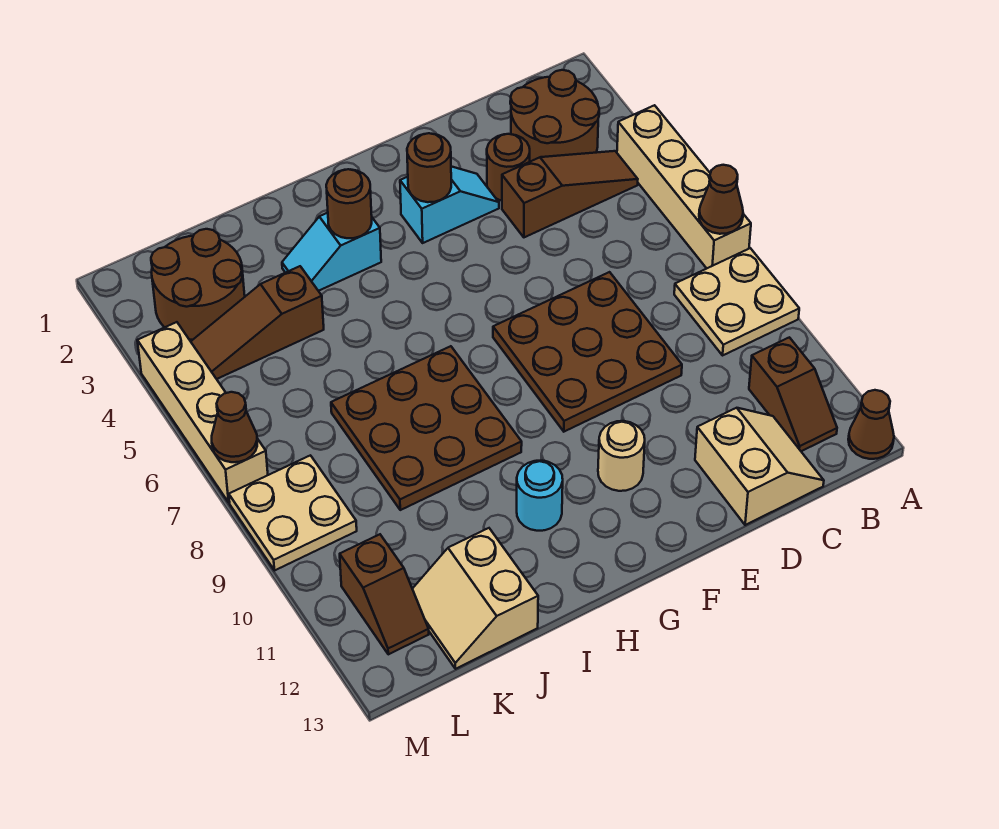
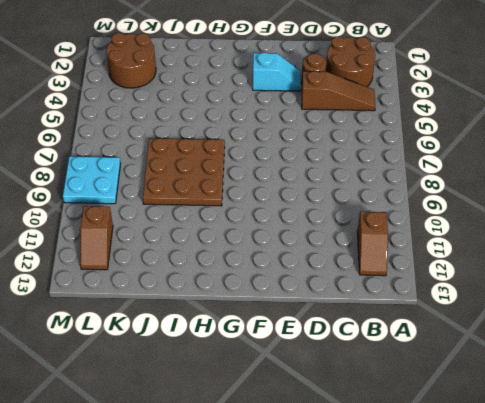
cyan 2x2 plate [63,156,121,204] -> tan 2x2 plate [229,455,357,570]
none -> tan 1x4 brick [617,105,751,268]
none -> tan 2x2 plate [674,248,799,355]
none -> brown 1x1 cone [848,390,894,459]

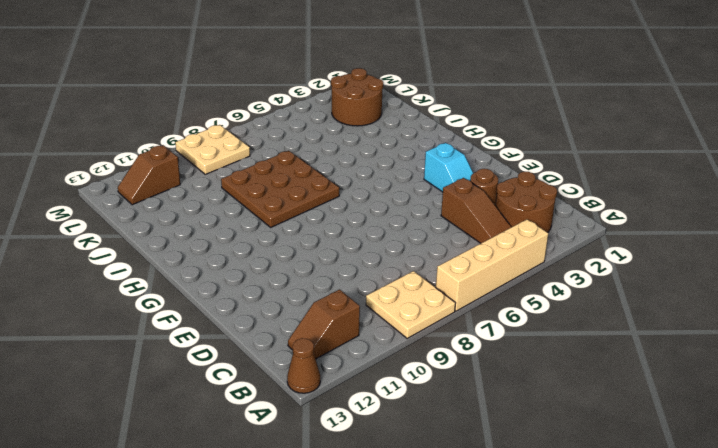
none -> tan 2x2 slope [695,408,824,525]
none -> brown 3x3 plate [493,272,682,432]
none -> tan 1x1 round brick [598,421,645,491]

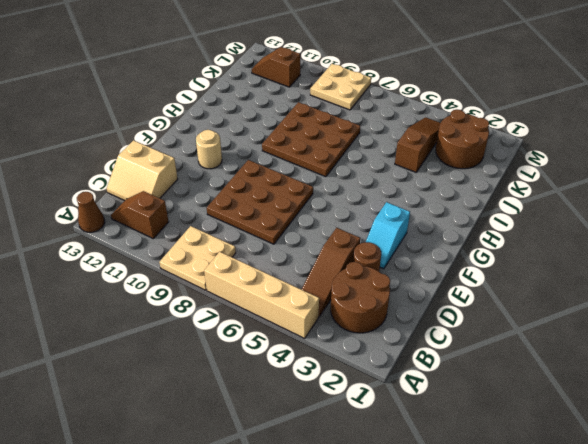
none -> cyan 1x2 slope [282,213,381,291]
none -> cyan 1x1 round brick [517,461,563,531]
none -> tan 2x2 slope [413,528,538,669]

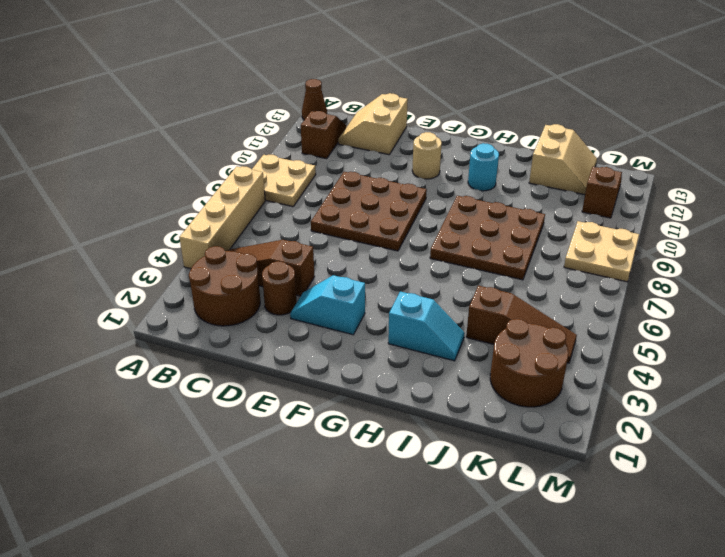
none -> tan 1x4 brick [137,322,268,503]
none -> brown 1x1 cone [699,165,743,234]
none -> brown 1x1 round brick [407,133,451,202]

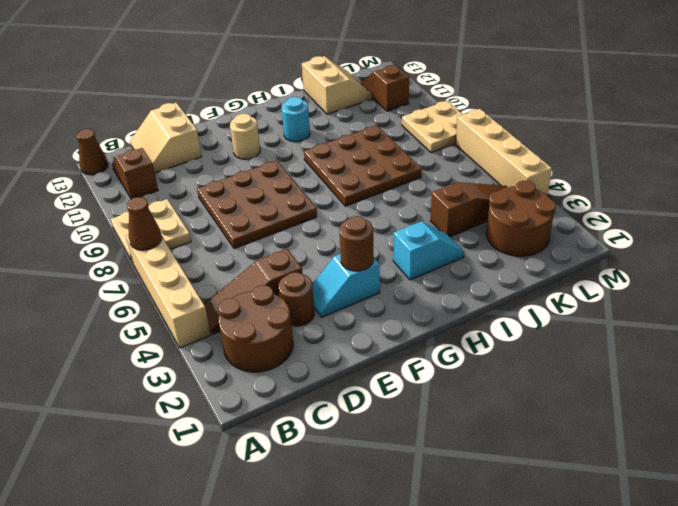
none -> brown 1x1 round brick [326,169,372,238]
none -> brown 1x1 cone [212,392,257,462]

